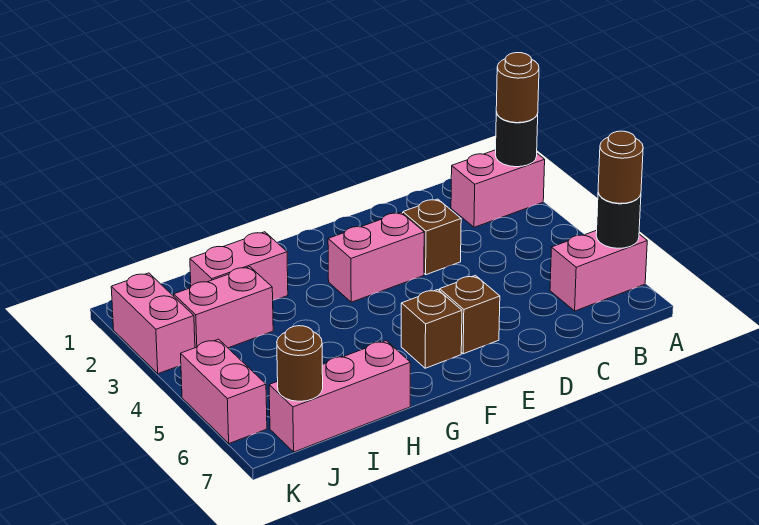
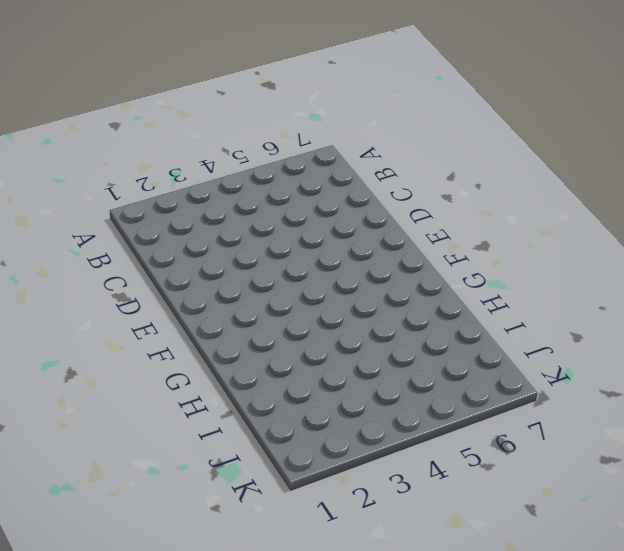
none -> pink 1x2 brick [451,150,545,227]
none -> pink 1x2 brick [550,230,647,311]
none -> brown 1x1 brick [403,199,461,275]

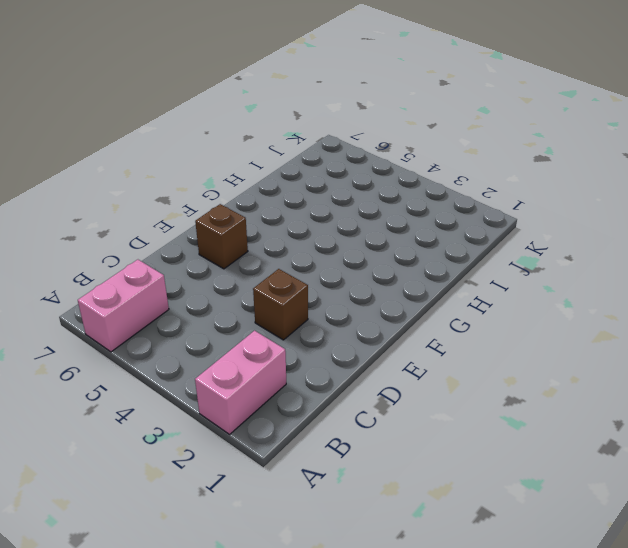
none -> pink 1x2 brick [328,212,424,302]
none -> brown 1x1 brick [401,290,462,368]
none -> pink 1x2 brick [190,232,288,300]

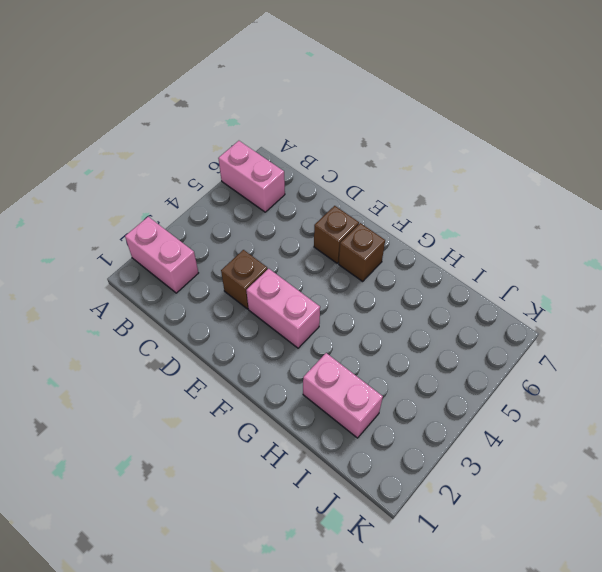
none -> pink 1x3 brick [269,341,411,452]
none -> pink 1x2 brick [174,267,273,348]
none -> pink 1x2 brick [111,273,195,374]

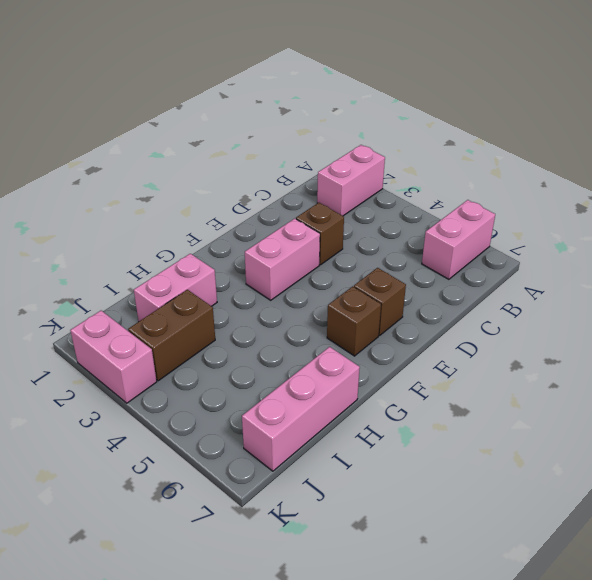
brown 1x2 brick [128,290,215,381] -> pink 1x2 brick [174,267,273,348]
none -> pink 1x2 brick [181,339,267,443]
none -> black 1x1 round brick [495,112,538,167]
none -> black 1x1 round brick [596,193,641,248]

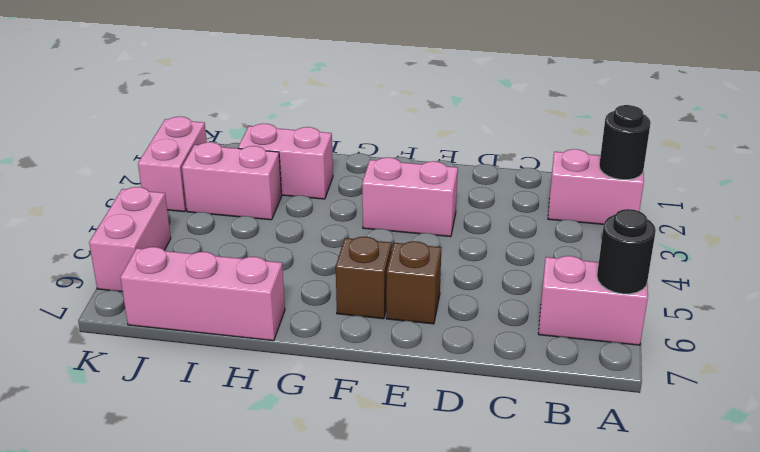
none -> brown 1x1 brick [403,199,461,275]
none -> brown 1x1 round brick [277,326,323,401]
none -> brown 1x1 round brick [496,53,539,123]

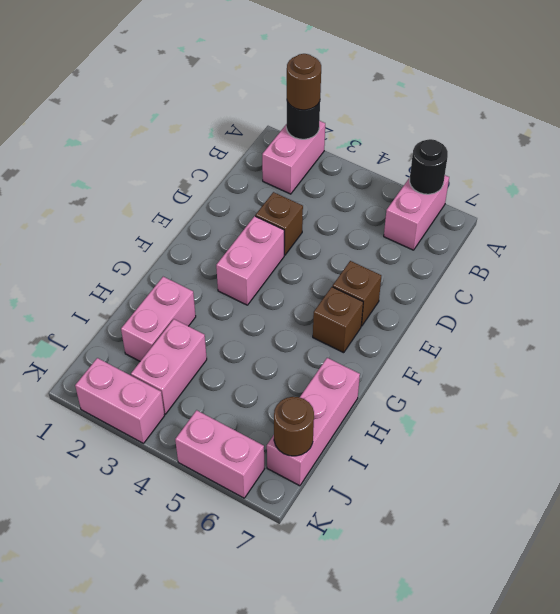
none -> brown 1x1 round brick [598,131,643,204]

